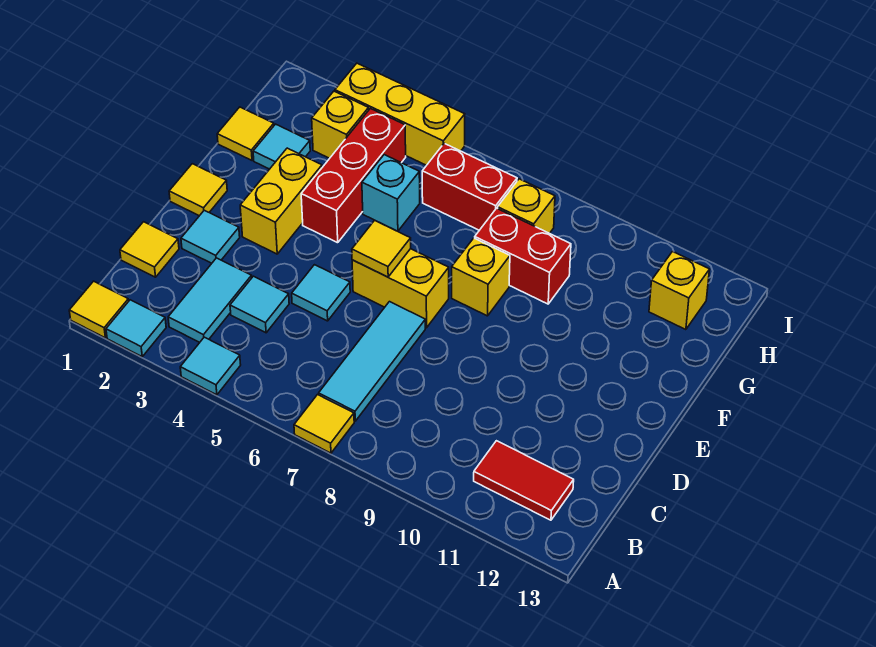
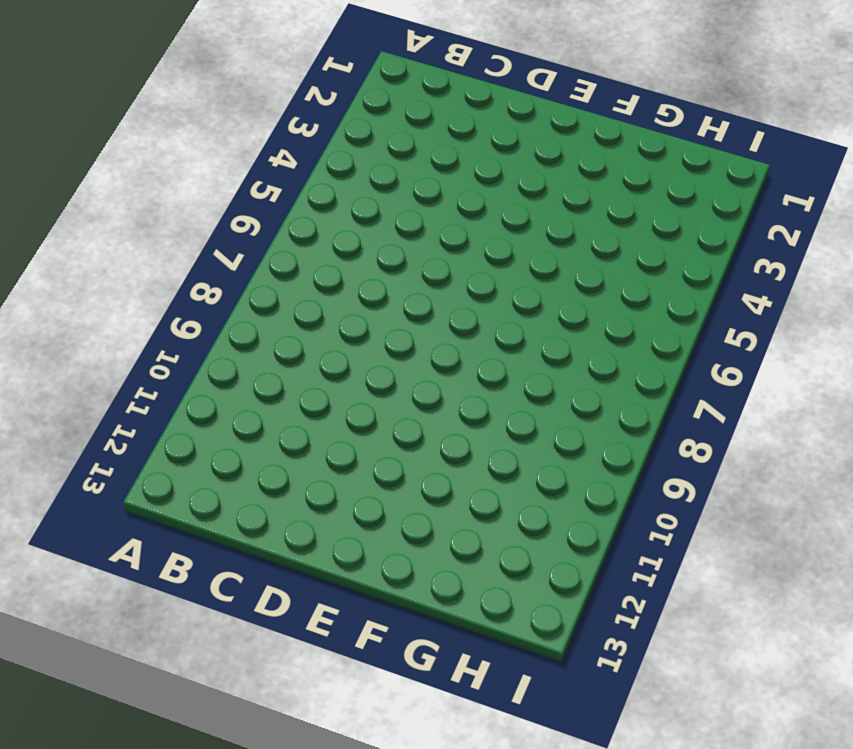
none -> yellow 1x1 tile [69,281,129,338]
none -> cyan 1x1 tile [106,300,166,356]
none -> cyan 1x1 tile [180,337,241,395]

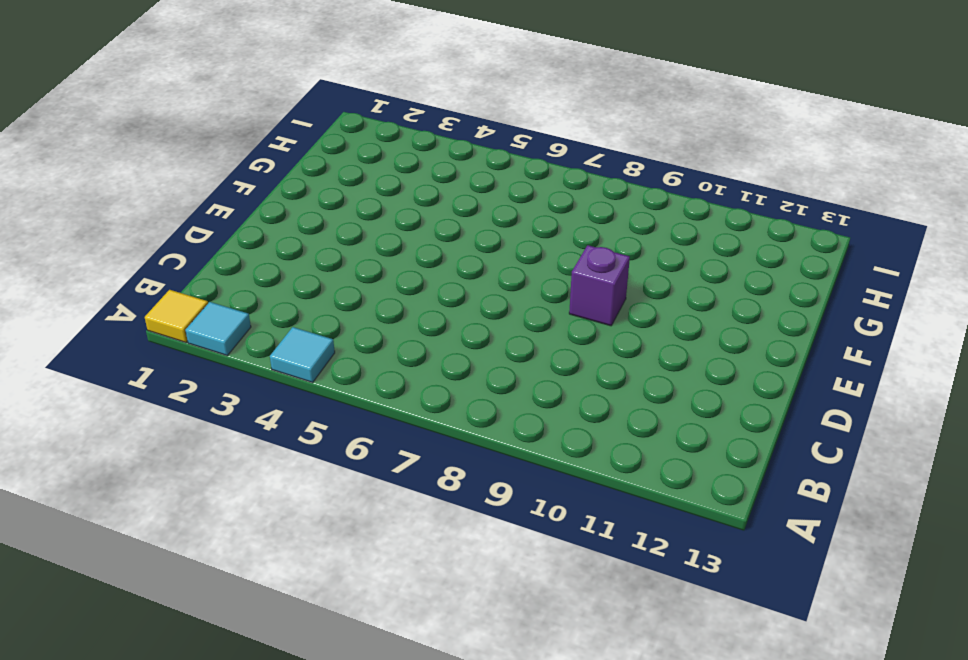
purple 1x1 brick [569,245,630,326] -> none
none -> yellow 1x1 tile [294,395,354,453]
none -> cyan 1x2 tile [168,258,252,342]
none -> cyan 1x3 tile [319,302,425,421]

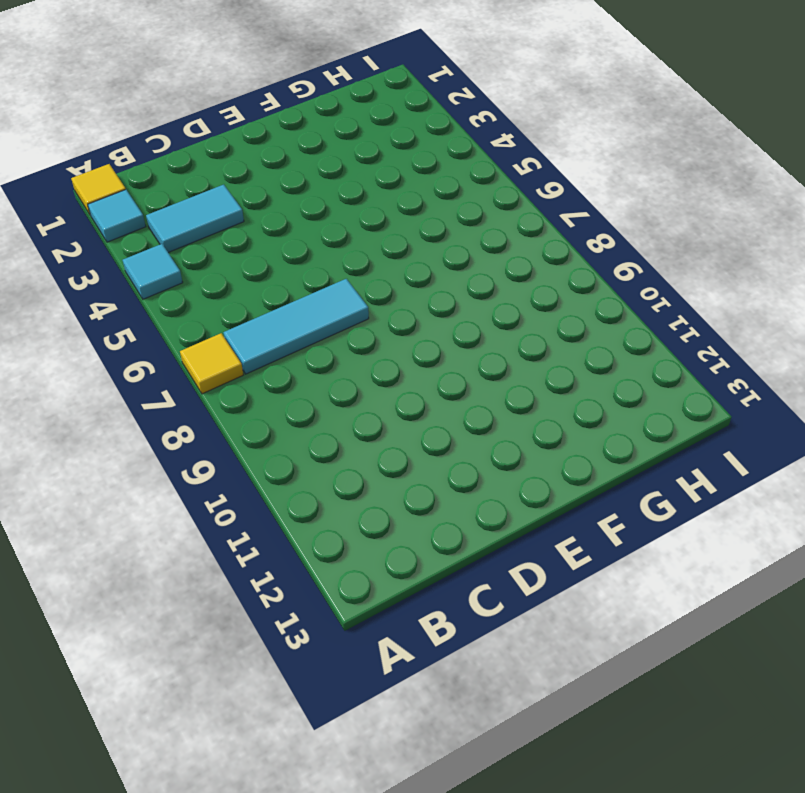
none -> red 1x2 tile [474,441,574,520]
none -> yellow 1x1 tile [120,222,179,277]
none -> cyan 1x1 tile [230,276,289,333]

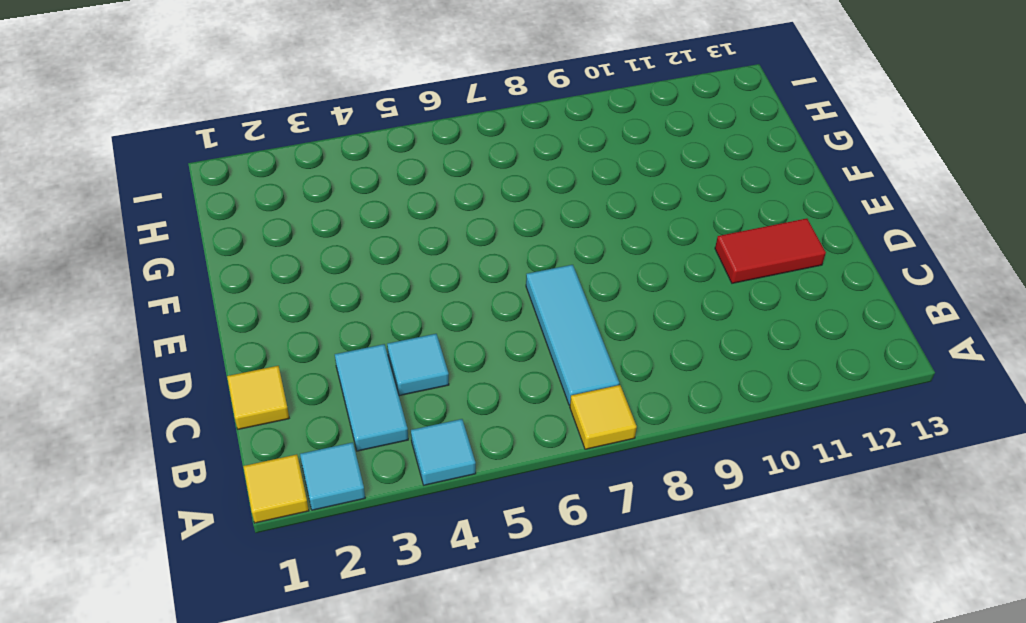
red 1x2 tile [715,219,826,283] -> red 1x2 tile moved to [474,441,574,520]
none -> cyan 1x1 tile [181,210,240,263]
none -> cyan 1x1 tile [292,265,350,321]
none -> yellow 1x1 tile [169,164,227,216]

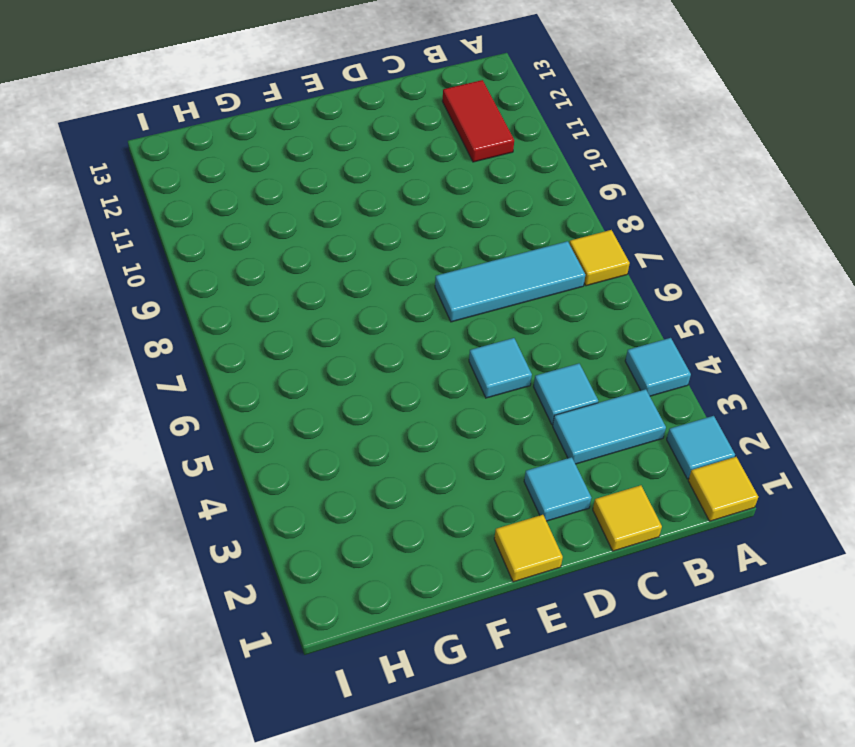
none -> yellow 1x2 brick [240,148,322,254]
none -> yellow 1x2 brick [352,249,449,328]
none -> red 1x3 brick [301,108,406,243]

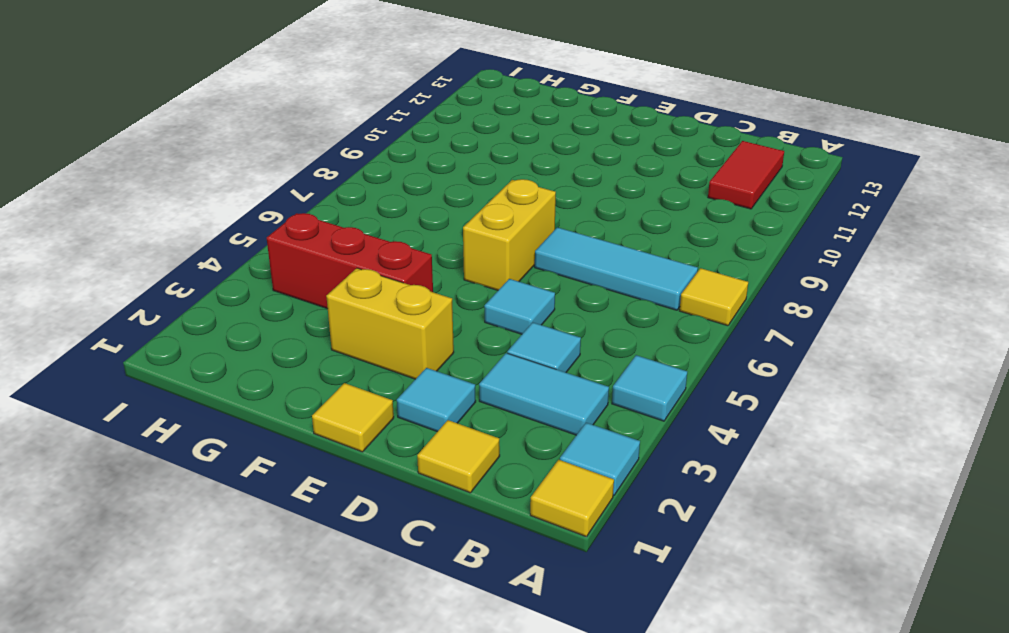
none -> yellow 1x1 brick [452,238,510,316]
none -> yellow 1x1 tile [217,107,274,160]
none -> cyan 1x1 tile [253,124,310,169]

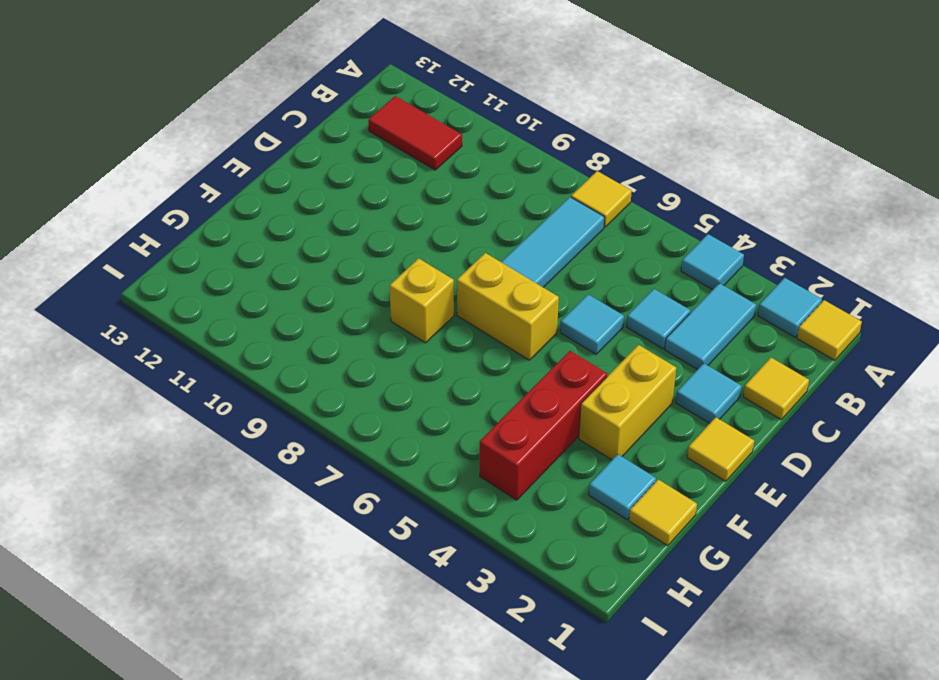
none -> cyan 1x1 brick [362,155,420,231]
none -> red 1x2 brick [475,208,571,304]
none -> yellow 1x1 brick [312,91,369,158]

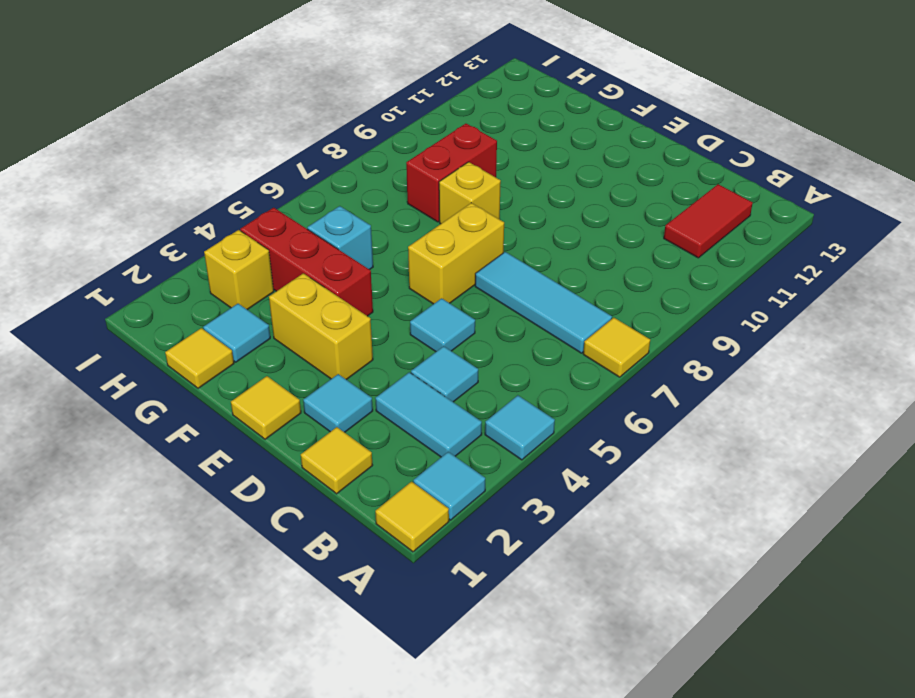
none -> red 1x2 brick [422,143,517,230]
none -> yellow 1x1 brick [498,179,555,233]
none -> yellow 1x1 brick [649,252,710,330]

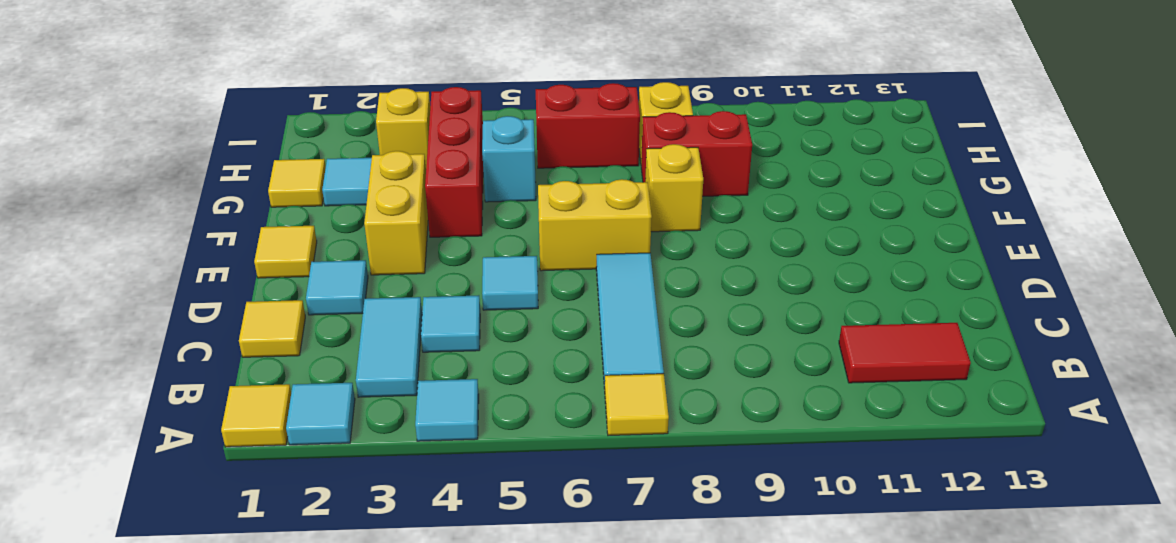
none -> yellow 1x1 brick [649,252,710,330]
none -> yellow 1x3 brick [335,63,465,165]
none -> yellow 1x1 tile [352,220,411,277]

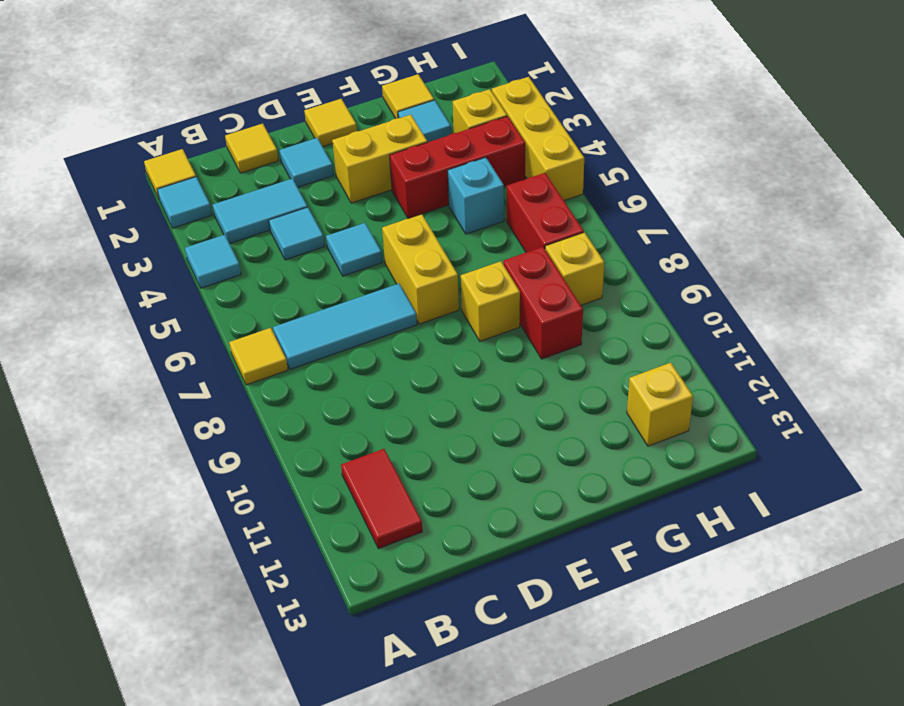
none -> yellow 1x1 tile [352,220,411,277]

